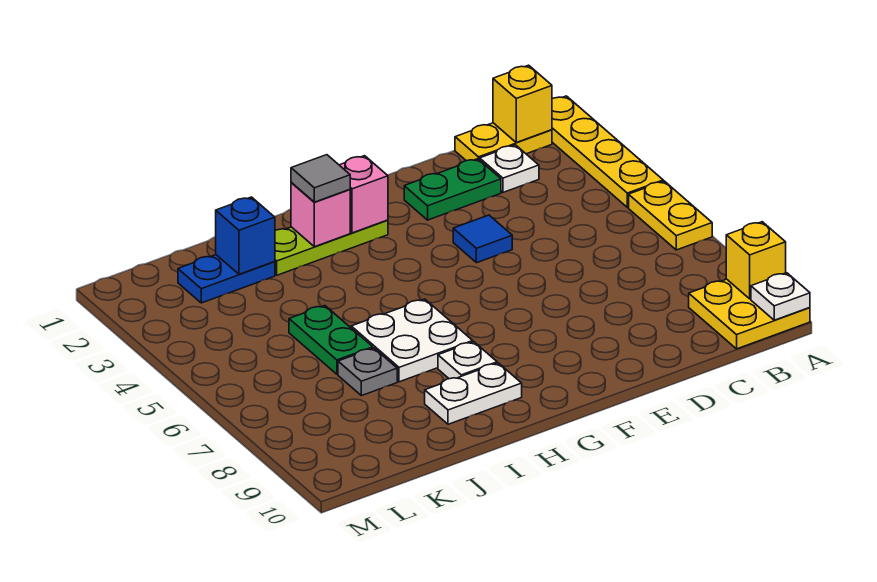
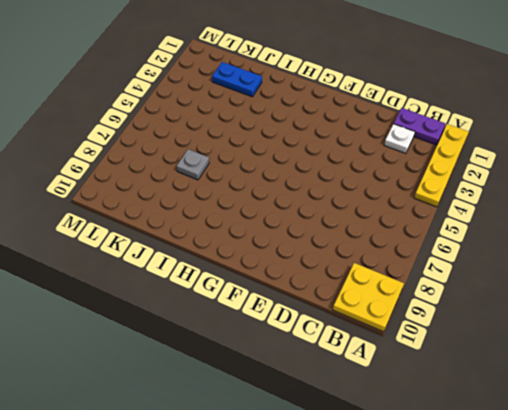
purple 1x2 plate [394,108,445,145] -> yellow 1x2 plate [455,123,552,161]
none -> yellow 1x2 plate [629,181,712,250]
none -> green 1x2 plate [404,159,501,220]
none -> blue 1x1 tile [453,215,512,263]

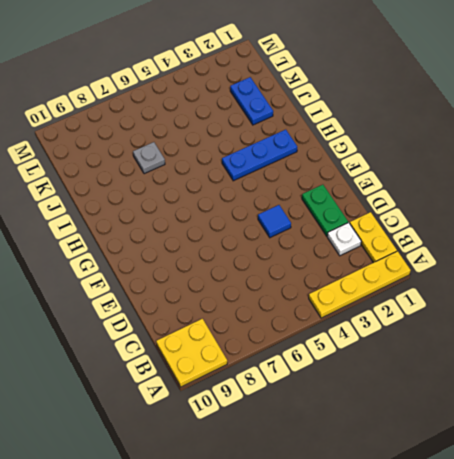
blue 1x3 plate [222,130,297,181] -> lime 1x3 plate [275,220,388,275]
none -> yellow 1x2 plate [629,181,712,250]
none -> white 2x2 plate [351,299,473,382]
none -> white 1x1 plate [438,342,497,379]

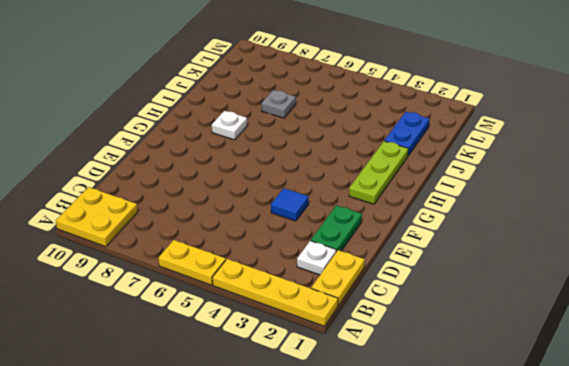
none -> white 2x2 plate [351,299,473,382]
none -> white 1x2 plate [425,363,522,424]
none -> green 1x2 plate [289,306,373,374]

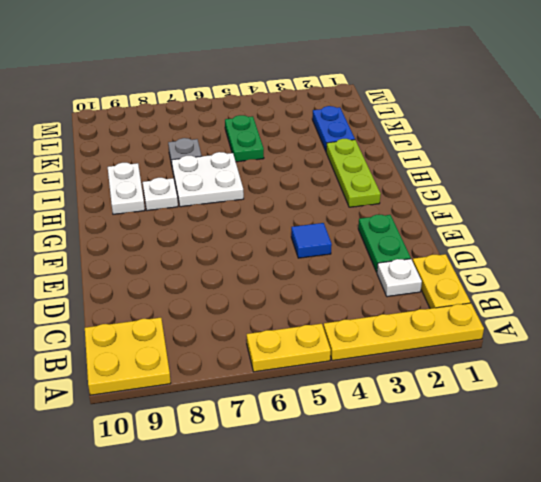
green 1x2 plate [225,115,264,162] -> green 1x2 plate turned to [289,306,373,374]
none -> yellow 1x1 brick [726,222,786,299]
none -> white 1x1 plate [751,273,810,320]
none -> yellow 1x1 brick [493,65,552,142]

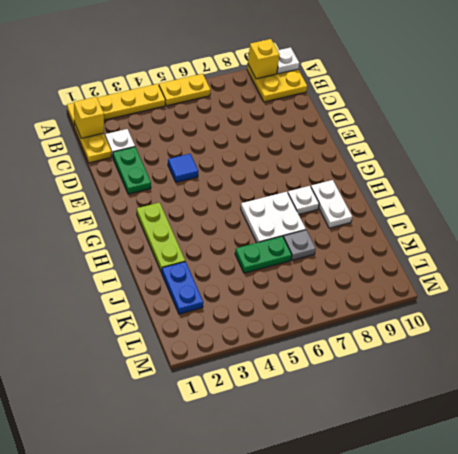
none -> pink 1x1 brick [340,156,388,233]
none -> pink 1x1 brick [291,182,350,247]
none -> blue 1x1 brick [216,197,275,274]

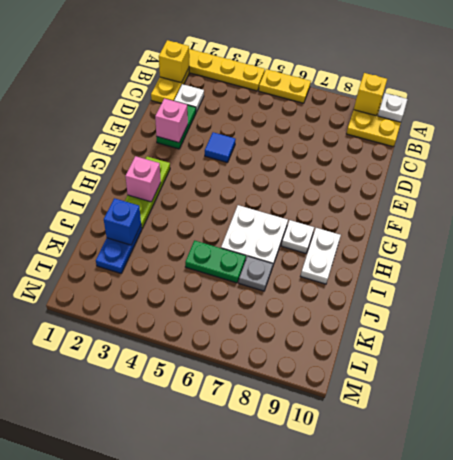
pink 1x1 brick [155,99,188,143] -> pink 1x1 brick moved to [340,156,388,233]
none -> grey 1x1 tile [291,155,350,202]

